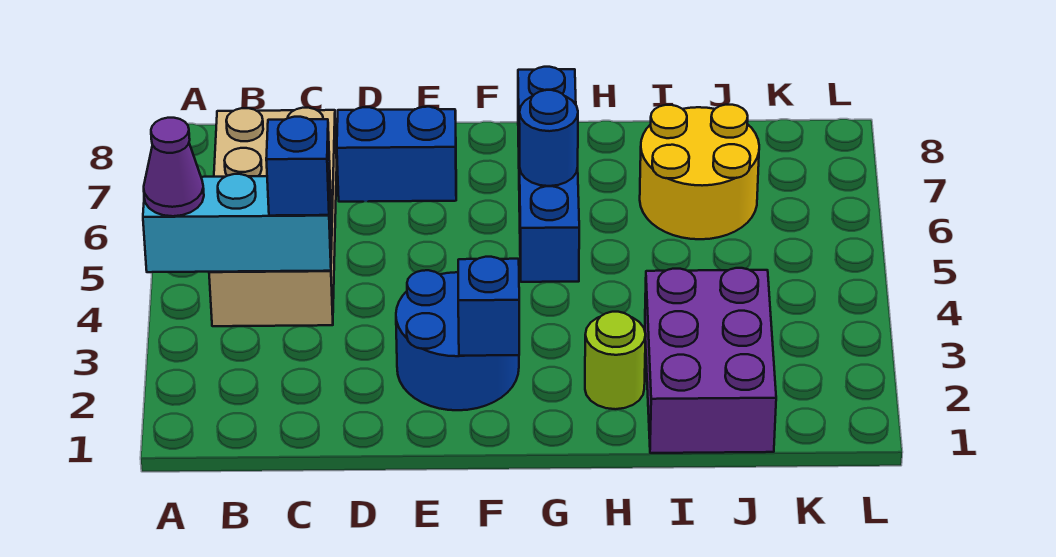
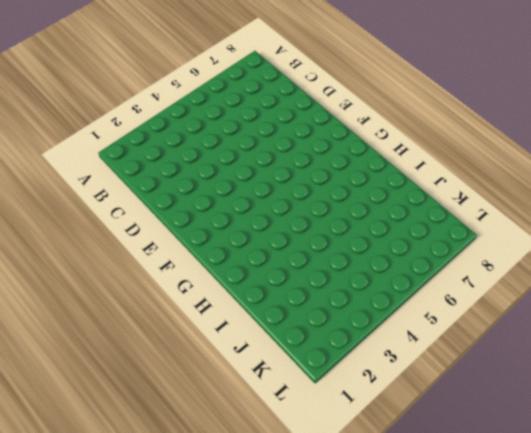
none -> tan 2x4 brick [209,108,337,326]
none -> blue 1x2 brick [337,107,456,202]
none -> blue 2x2 round brick [396,270,519,410]

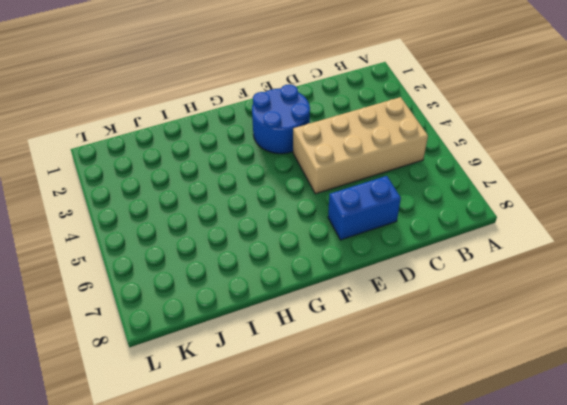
tan 2x4 brick [293,97,428,194] -> tan 2x4 brick turned to [209,108,337,326]
none -> blue 1x4 brick [518,67,579,282]
none -> lime 1x1 round brick [585,312,646,409]
none -> purple 2x3 brick [645,268,776,453]

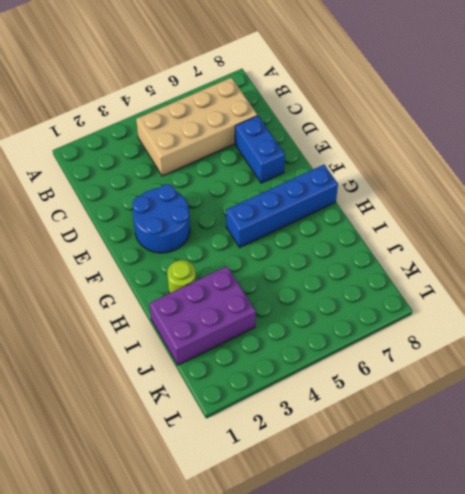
none -> yellow 2x2 round brick [640,105,759,239]
none -> cyan 1x3 brick [143,174,332,272]
none -> blue 1x1 brick [458,257,519,356]

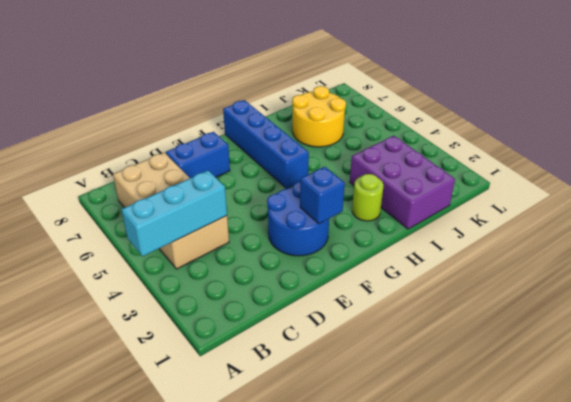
none -> blue 1x1 round brick [519,90,578,186]
none -> purple 1x1 cone [144,118,204,216]
none -> blue 1x1 brick [266,117,330,216]

